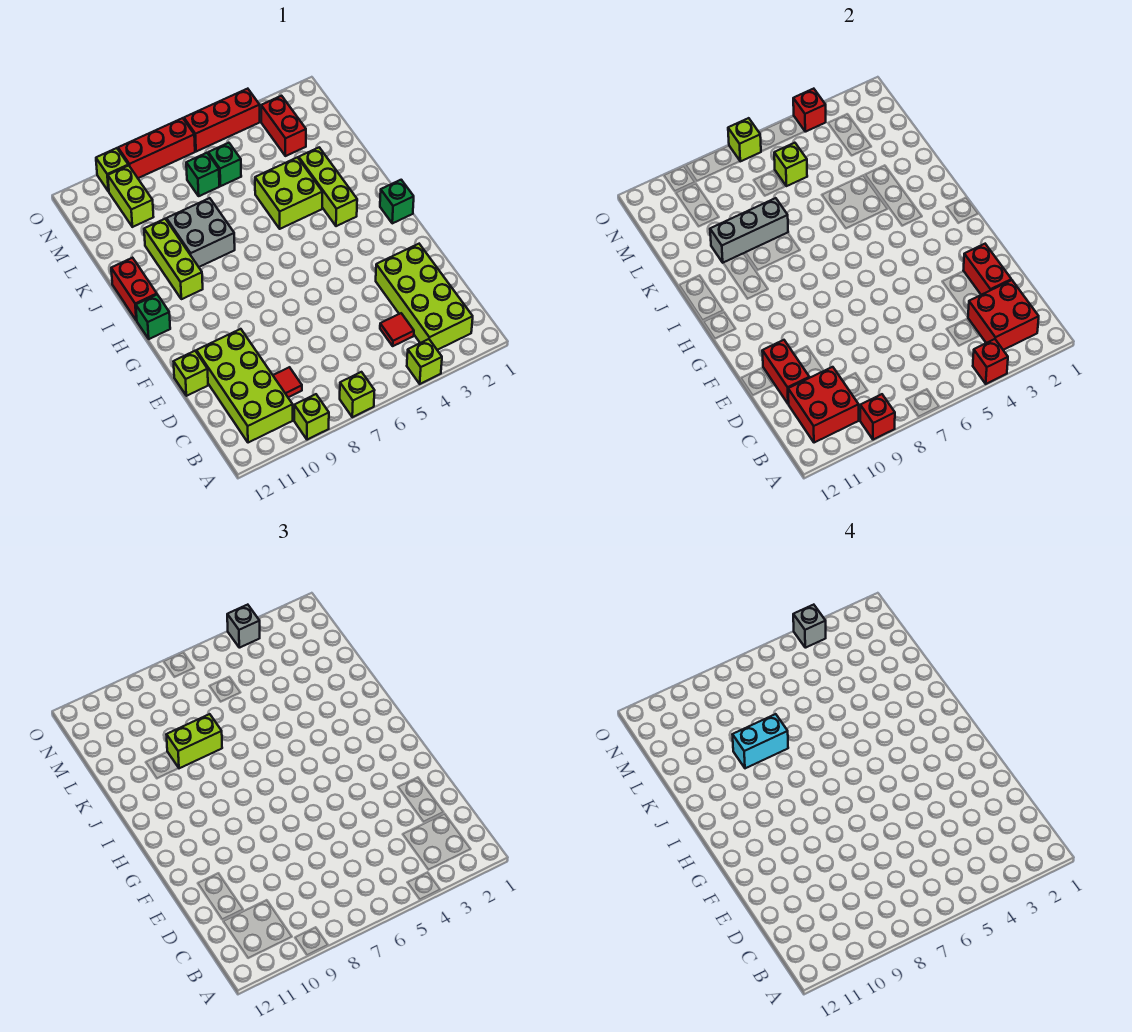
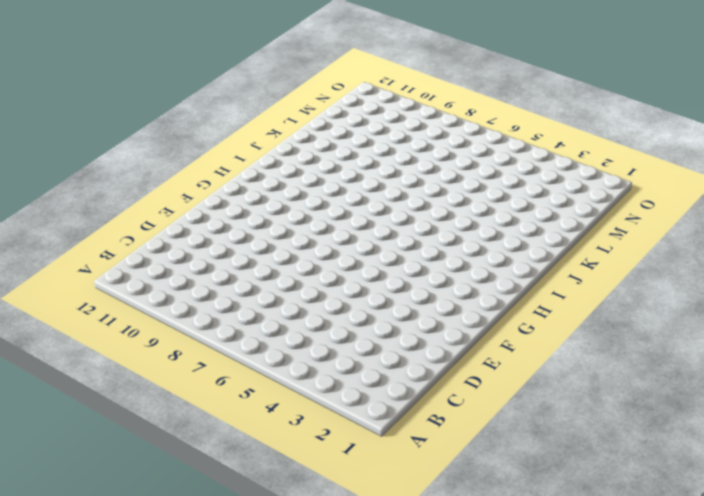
none -> lime 1x1 brick [407,339,442,384]
none -> lime 1x1 brick [340,372,375,417]
none -> lime 1x1 brick [294,394,329,440]
none -> lime 2x4 brick [376,244,473,350]

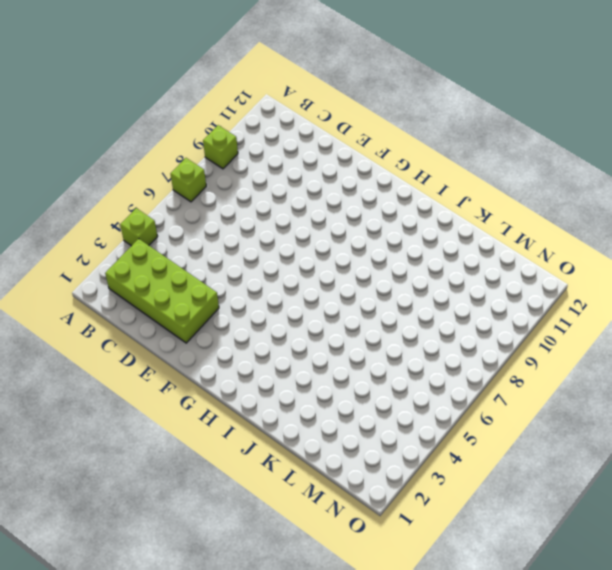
none -> lime 2x4 brick [196,329,293,443]
none -> red 1x1 tile [380,313,414,346]
none -> red 1x1 tile [273,367,302,397]
none -> lime 1x1 brick [174,351,208,396]

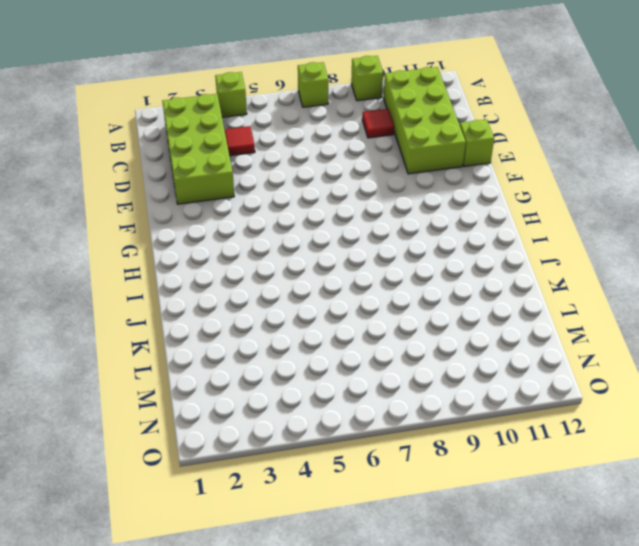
none -> green 1x1 brick [380,180,414,223]
none -> green 1x1 brick [136,295,170,339]
none -> lime 1x3 brick [299,147,357,226]
none -> lime 1x3 brick [144,219,203,299]

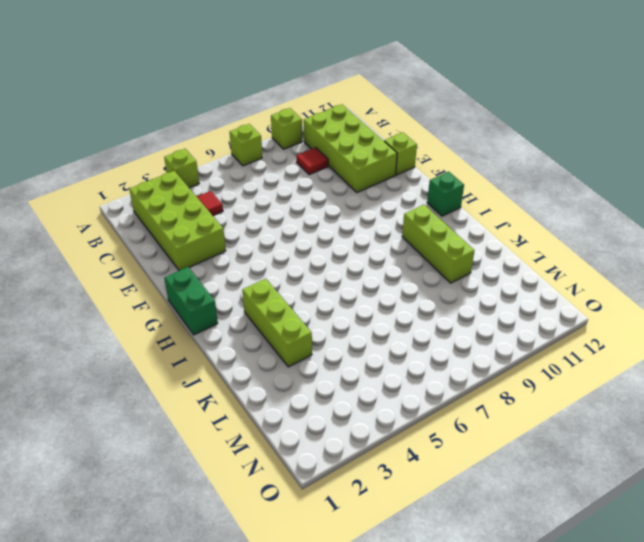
green 1x2 brick [164,267,218,335] -> green 1x1 brick [380,180,414,223]
none -> red 1x2 brick [111,258,157,321]
none -> lime 2x2 brick [255,157,322,229]
none -> grey 2x2 brick [166,198,235,267]
none -> red 1x2 brick [261,96,306,156]

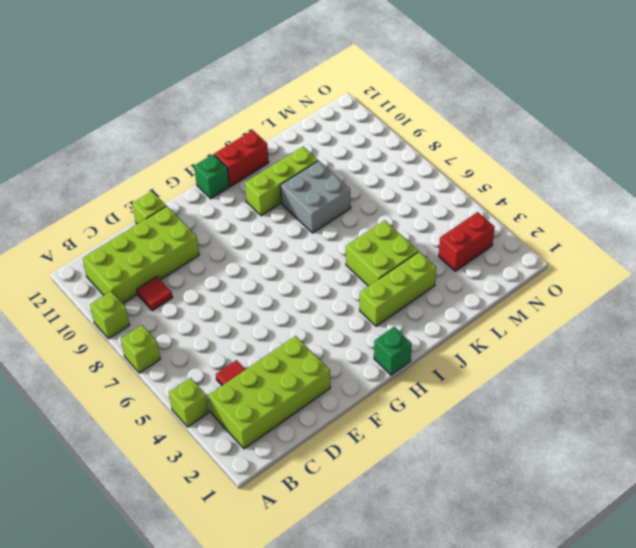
none -> green 1x1 brick [208,143,241,186]
none -> green 1x1 brick [186,153,219,196]
none -> lime 1x2 brick [108,165,153,227]
none -> red 1x3 brick [184,89,260,152]

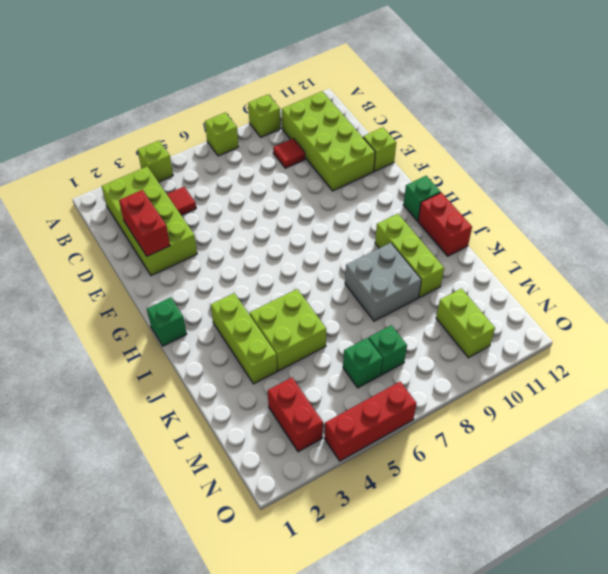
none -> red 1x3 brick [118,118,195,178]
none -> lime 1x1 brick [96,148,128,191]
none -> red 1x1 brick [973,339,1008,384]
none -> red 1x1 brick [860,394,895,440]

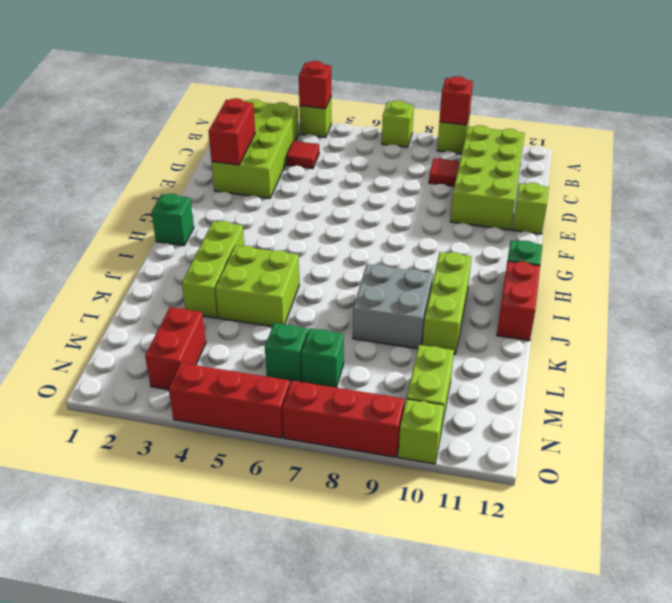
none -> red 2x2 brick [968,280,1039,350]
none -> red 2x2 brick [788,367,859,443]
none -> red 1x2 brick [762,340,809,404]
none -> grey 1x3 brick [710,198,788,263]

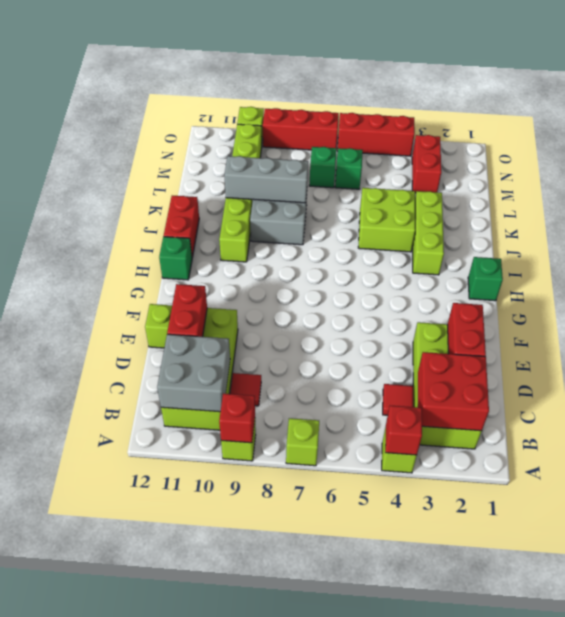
grey 2x2 brick [157,334,230,412] -> red 2x2 brick [788,367,859,443]
none -> lime 1x1 brick [774,143,807,186]
none -> red 1x1 brick [793,89,826,132]
none -> lime 1x1 brick [728,118,761,161]
none -> lime 1x2 brick [166,714,222,768]

